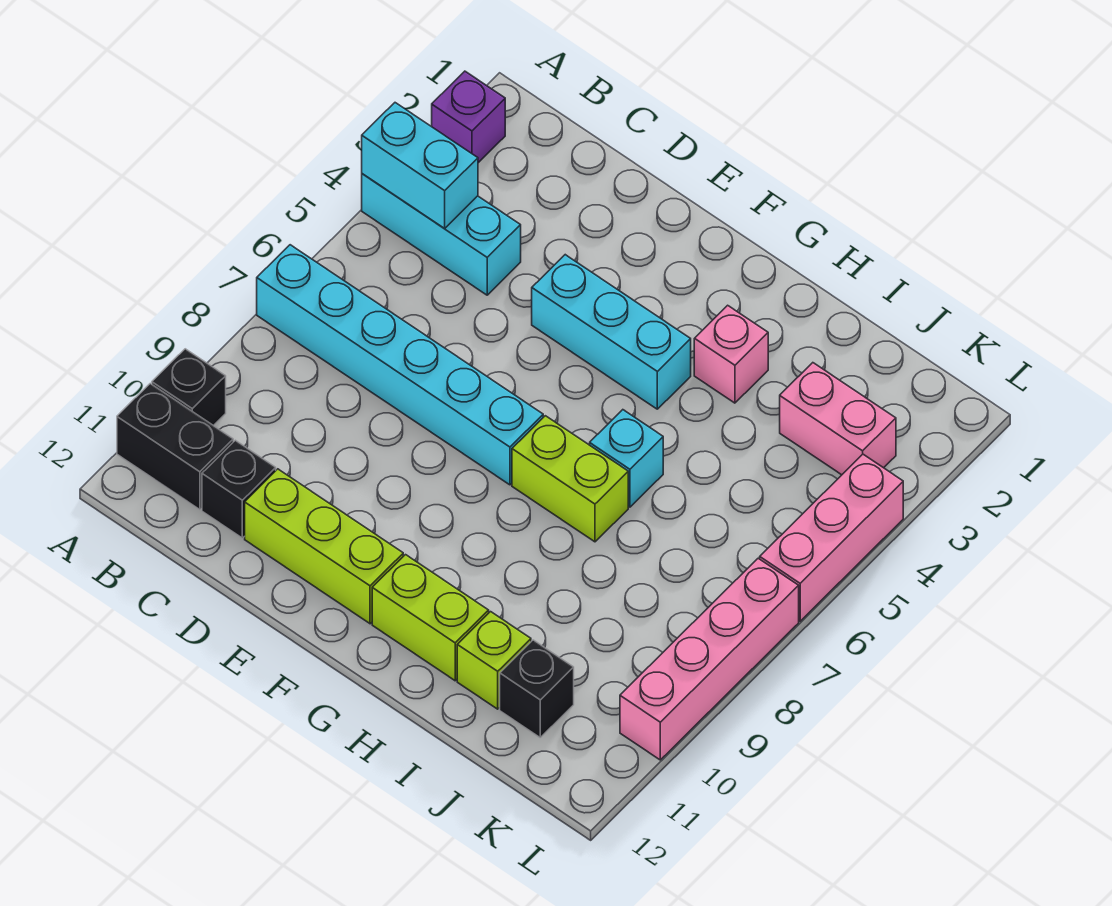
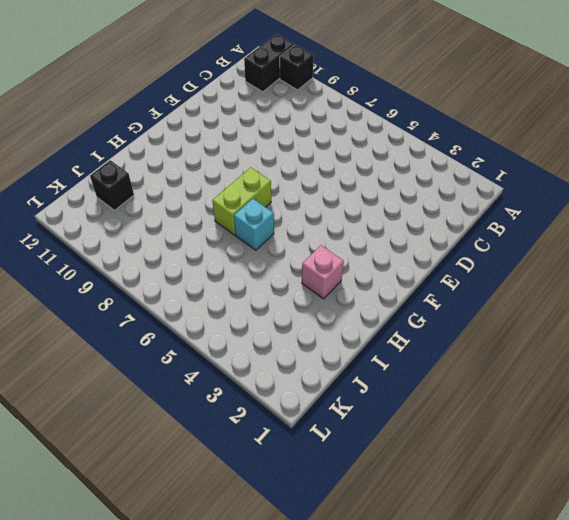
none -> purple 1x1 brick [432,71,505,163]
none -> cyan 1x3 brick [362,174,521,295]
none -> cyan 1x6 brick [257,245,543,485]

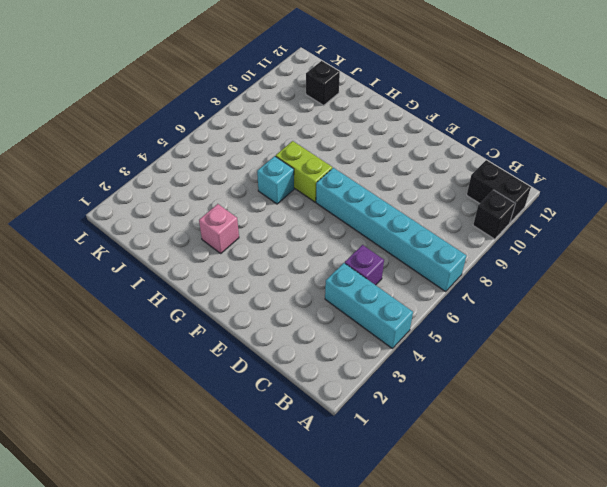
purple 1x1 brick [345,245,384,285] -> purple 1x1 brick moved to [432,71,505,163]
none -> black 1x1 brick [202,440,276,538]
none -> lime 1x3 brick [245,469,403,624]
none -> cyan 1x3 brick [532,255,691,409]

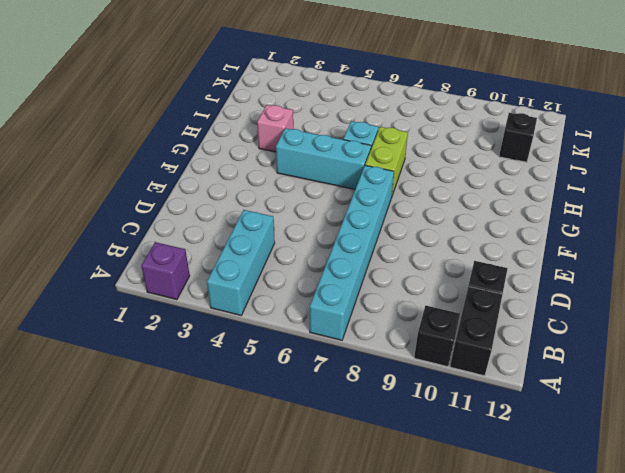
cyan 1x3 brick [276,128,371,189] -> cyan 1x3 brick turned to [532,255,691,409]
none -> lime 1x3 brick [245,469,403,624]
none -> lime 1x2 brick [372,555,489,681]
none -> lime 1x1 brick [457,612,531,709]

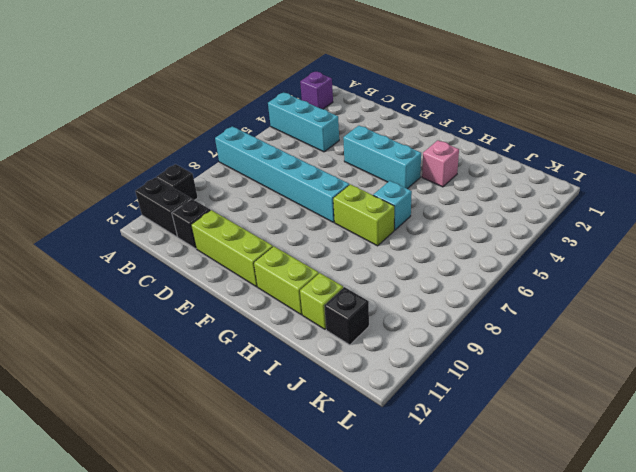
none -> pink 1x2 brick [780,363,896,475]
none -> pink 1x3 brick [760,454,903,621]
none -> pink 1x4 brick [620,558,799,760]

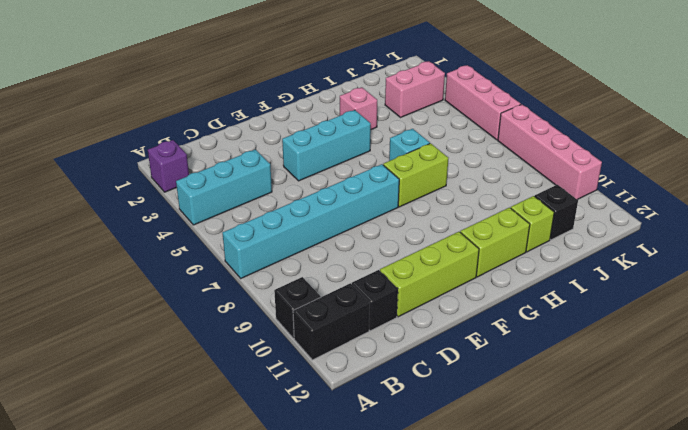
none -> cyan 1x2 brick [362,103,478,229]

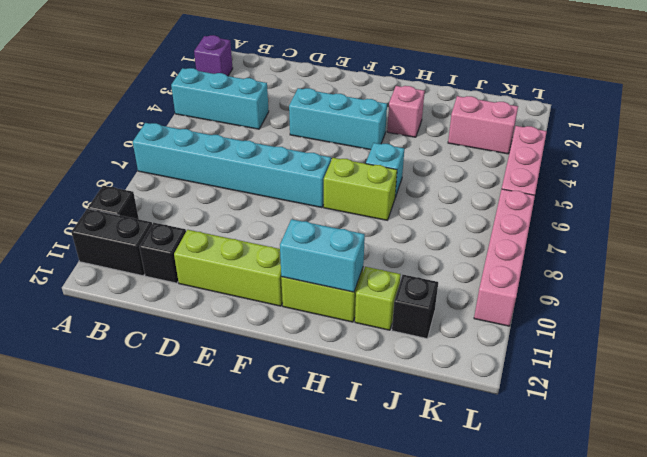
cyan 1x2 brick [280,219,365,292] -> cyan 1x2 brick moved to [362,103,478,229]

